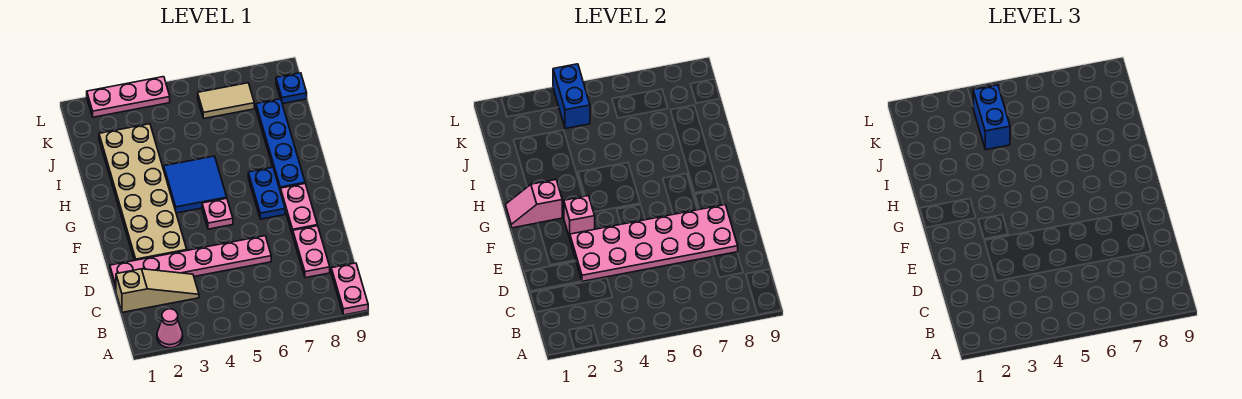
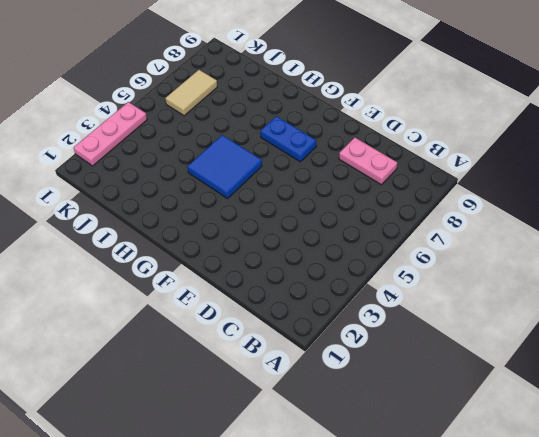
none -> pink 1x1 cone [157,309,183,348]
none -> pink 1x2 plate [331,263,368,315]
none -> tan 1x3 slope [116,269,199,312]

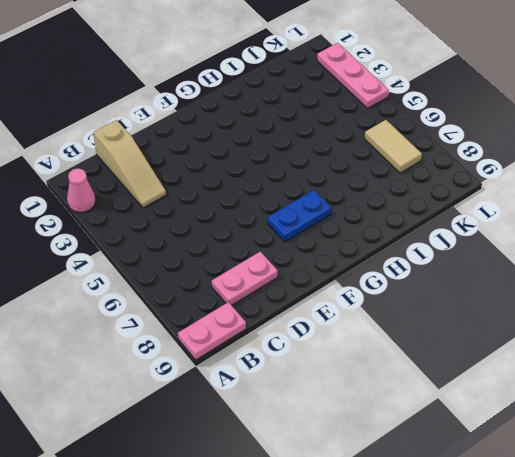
none -> pink 1x6 plate [110,236,271,290]
none -> tan 2x6 plate [99,124,187,260]
none -> pink 1x2 plate [281,183,317,235]

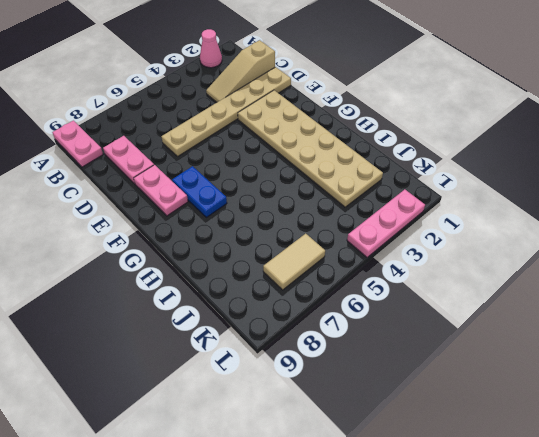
tan 1x6 plate [161,67,291,156] -> pink 1x6 plate [110,236,271,290]
none -> pink 1x1 plate [202,198,233,229]
none -> blue 2x2 tile [164,156,227,213]
none -> blue 1x4 plate [256,99,305,192]

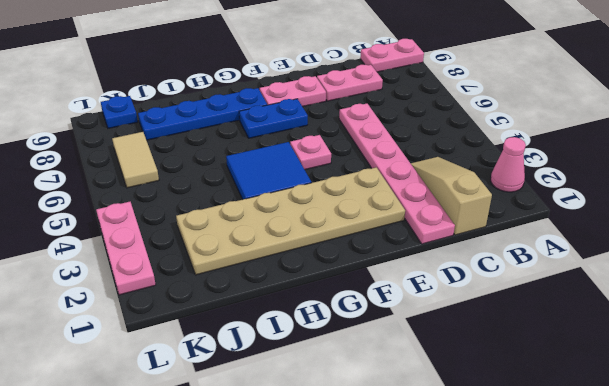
none -> pink 2x6 plate [570,205,738,281]
none -> pink 1x1 brick [564,196,595,238]
none -> pink 1x2 slope [505,180,562,228]

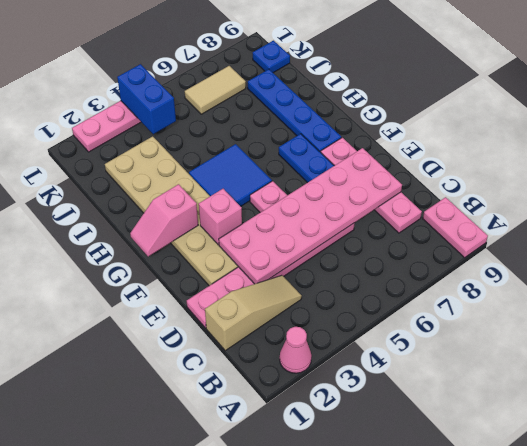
none -> blue 1x2 brick [973,85,1010,150]

